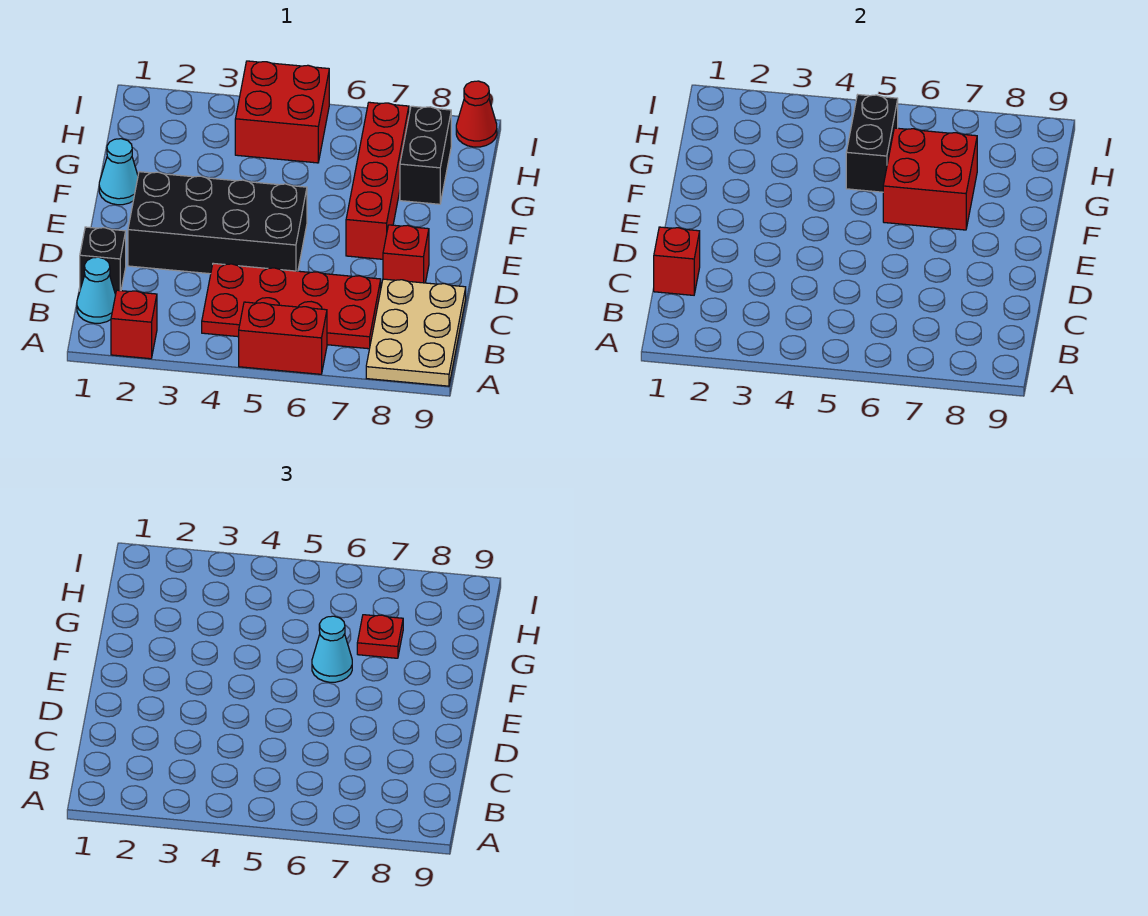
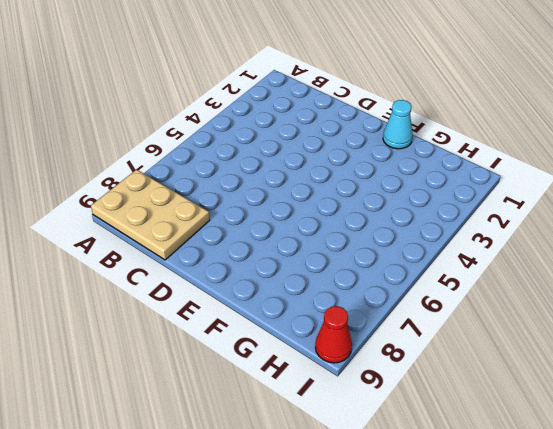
none -> red 1x1 brick [111,290,157,359]
none -> red 1x2 brick [239,302,327,374]
none -> cyan 1x1 cone [77,257,116,323]

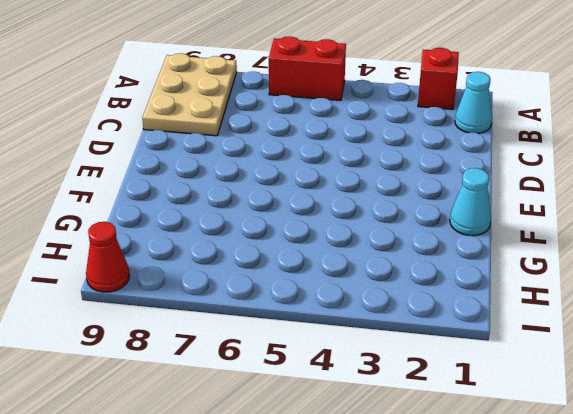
none -> red 2x4 plate [202,263,381,349]
none -> black 1x1 brick [80,227,126,294]
none -> black 2x4 brick [128,172,307,274]

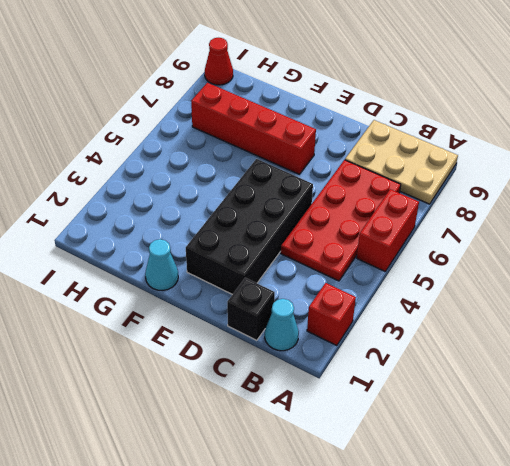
none -> red 1x1 brick [383,225,429,283]
none -> black 1x2 brick [400,106,451,204]
none -> red 2x2 brick [235,61,329,163]

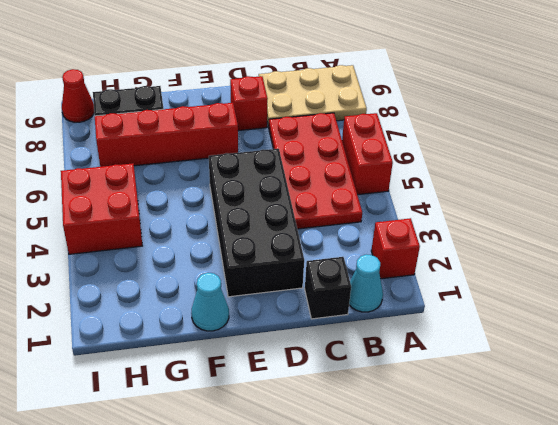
none -> red 1x1 brick [654,227,700,295]
none -> red 2x2 brick [883,128,977,230]
none -> black 1x2 brick [846,95,898,192]

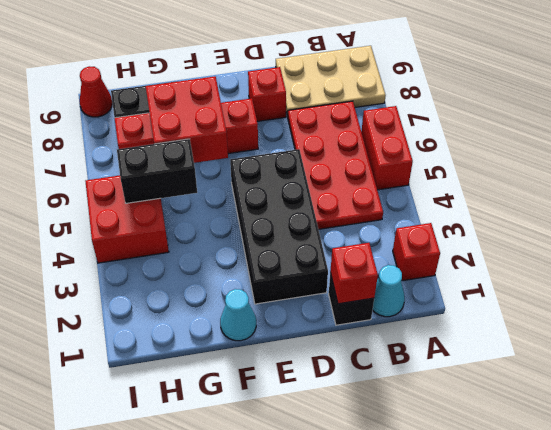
none -> cyan 1x1 cone [312,616,352,682]
none -> red 1x1 plate [357,615,403,658]

